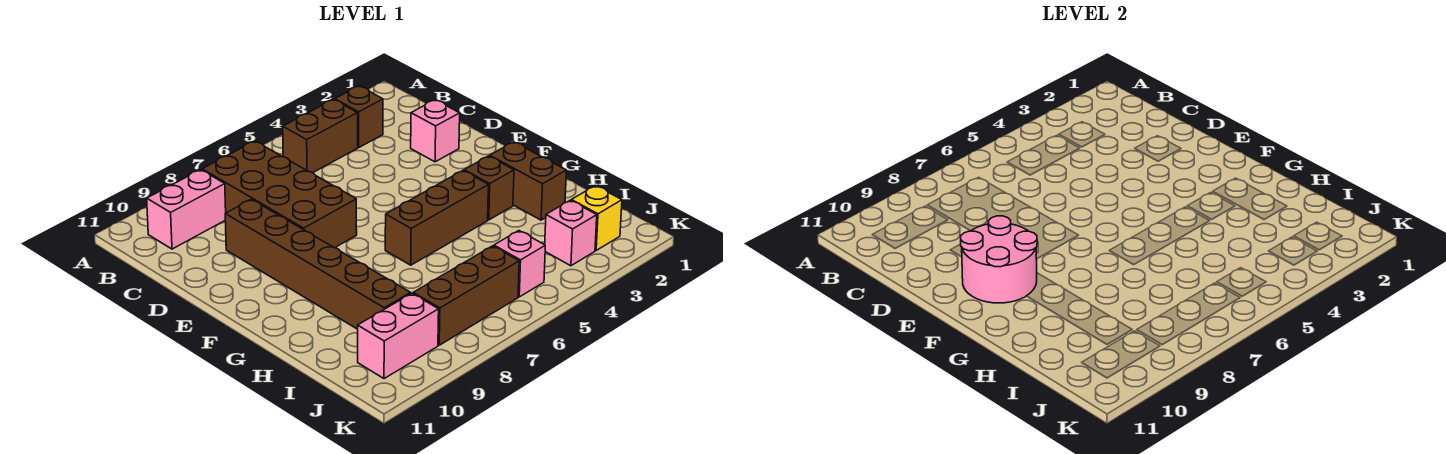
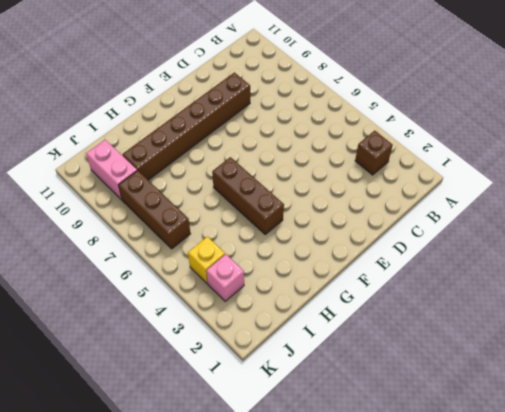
yellow 1x1 brick [188,237,225,283] -> yellow 1x1 brick moved to [571,186,622,250]
none -> brown 1x2 brick [283,100,358,173]
none -> brown 2x4 brick [202,141,357,248]
none -> pink 1x2 brick [147,170,226,249]

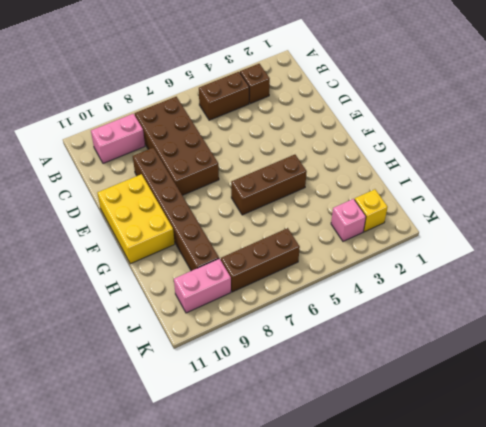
yellow 2x3 brick [98,174,175,264] -> none
none -> pink 1x1 brick [411,100,460,162]
none -> brown 1x2 brick [490,142,566,220]
none -> brown 1x1 brick [464,156,514,220]

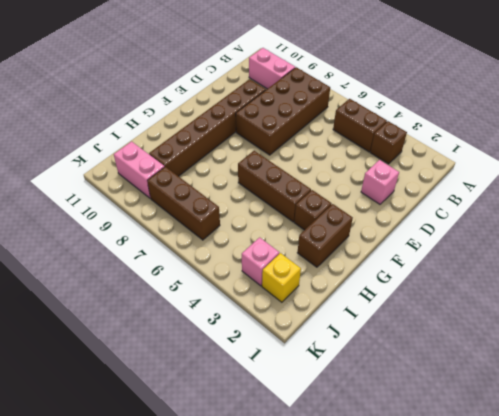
none -> pink 1x1 brick [494,231,545,297]
none -> pink 2x2 round brick [961,216,1037,303]

